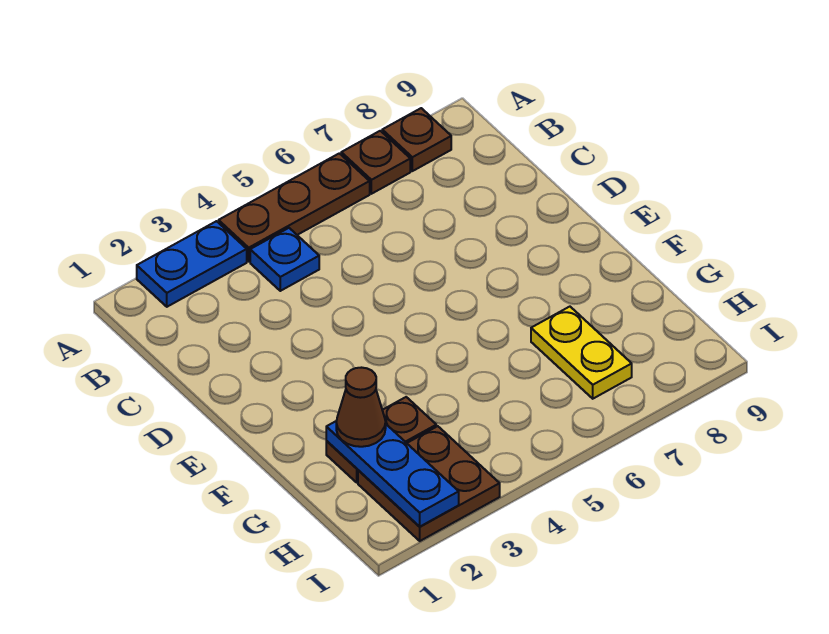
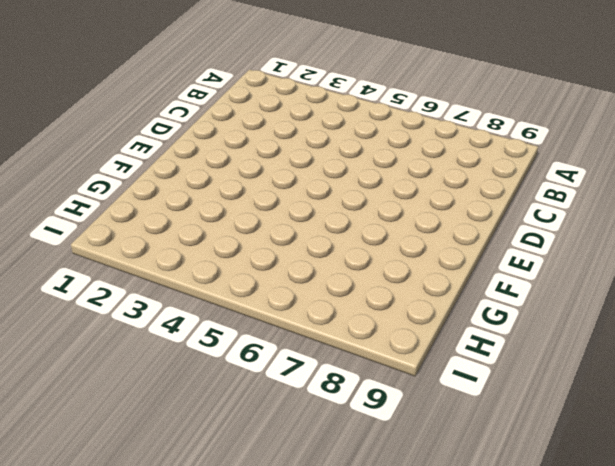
none -> blue 1x2 plate [137,221,247,307]
none -> brown 1x3 plate [219,153,370,261]

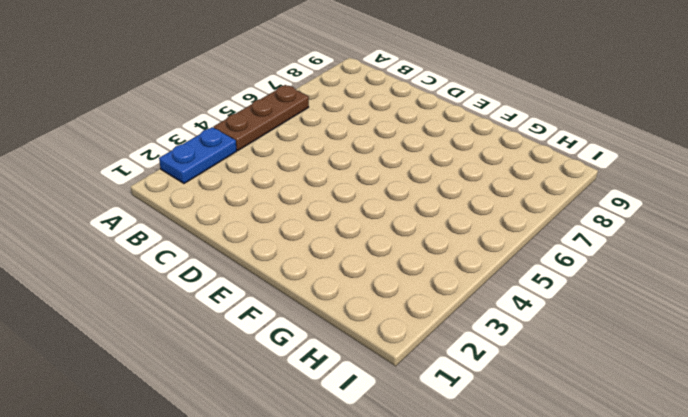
none -> brown 1x1 plate [341,131,410,194]
none -> brown 1x1 plate [382,108,451,171]

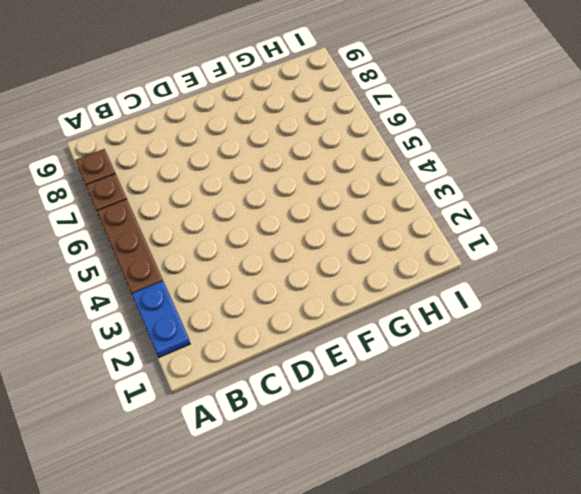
none -> blue 1x1 plate [250,228,319,291]
none -> brown 1x2 plate [326,397,436,482]

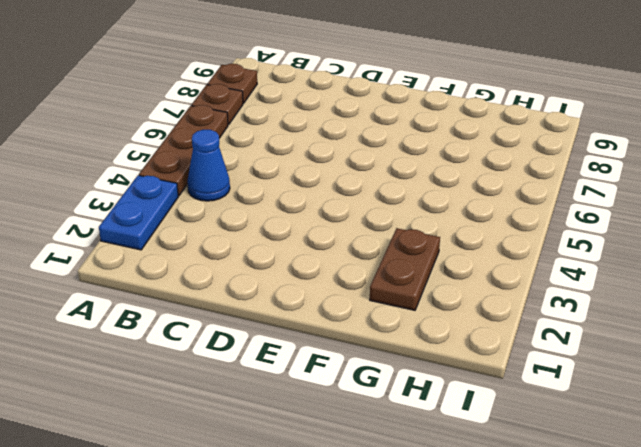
blue 1x1 cone [187,130,230,201] -> blue 1x1 plate [250,228,319,291]
none -> yellow 1x2 plate [531,307,632,399]
none -> brown 2x2 plate [358,426,500,541]

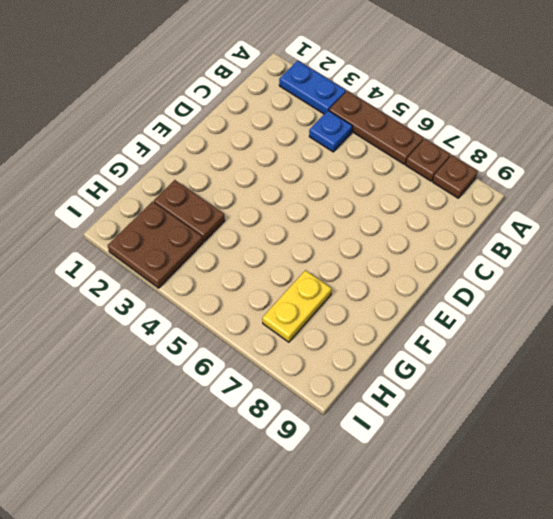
none -> blue 1x3 plate [326,421,459,527]
none -> brown 1x1 cone [336,368,386,447]

